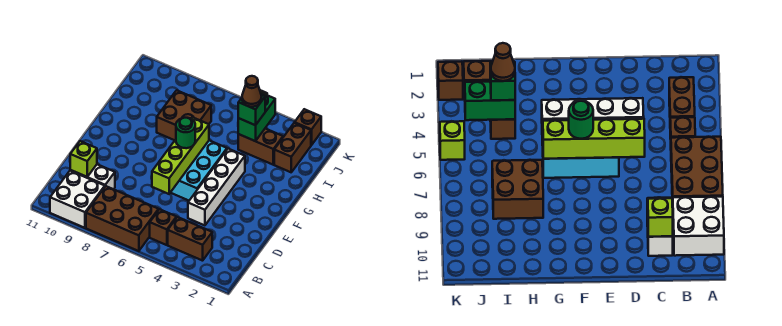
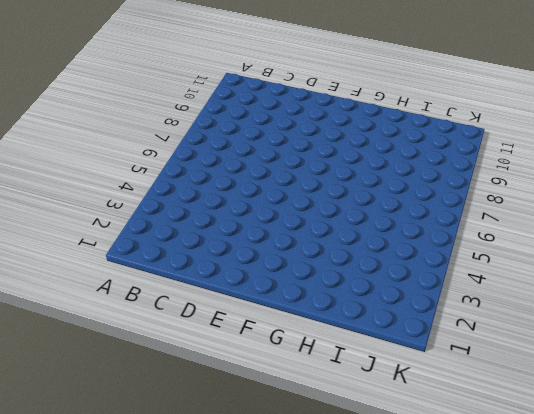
none -> brown 2x3 brick [86,186,159,251]
none -> white 2x2 brick [50,171,105,228]
none -> brown 1x2 brick [168,217,212,261]

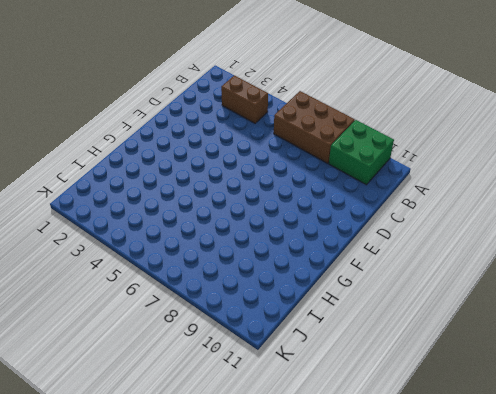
green 2x2 brick [329,120,394,185] -> white 2x2 brick [50,171,105,228]
none -> brown 1x1 brick [150,209,176,245]
none -> white 1x2 brick [70,164,115,189]
none -> white 1x4 brick [188,149,245,225]

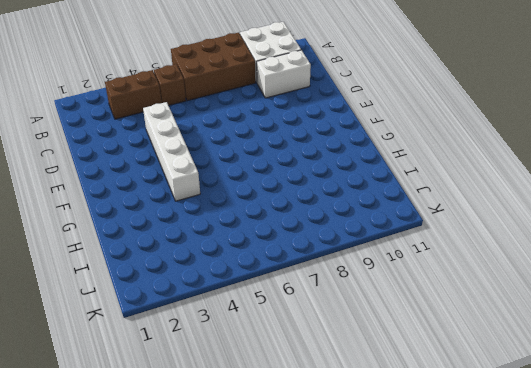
none -> cyan 2x3 brick [170,140,227,200]
none -> brown 2x2 brick [157,90,211,140]
none -> brown 1x2 brick [274,123,311,172]

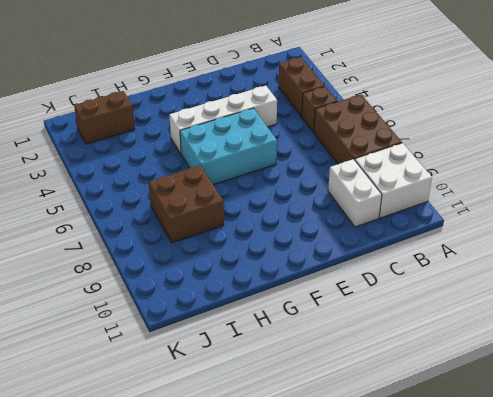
none -> brown 1x2 brick [238,129,283,165]
none -> brown 1x1 brick [295,109,321,145]
none -> lime 1x1 brick [440,121,465,160]

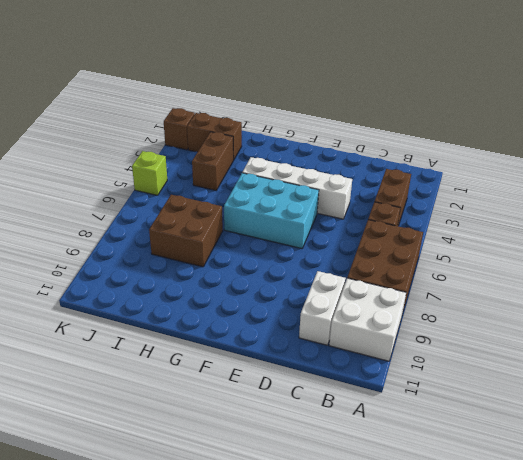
none -> lime 1x1 brick [70,141,97,177]
none -> lime 1x4 brick [152,117,209,194]
none -> green 1x2 brick [238,93,275,141]

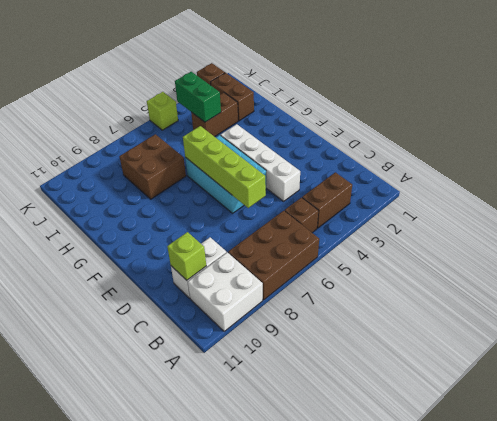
none -> green 1x1 round brick [176,118,195,148]
none -> green 1x1 brick [238,95,265,125]
none -> brown 1x1 cone [242,76,262,107]

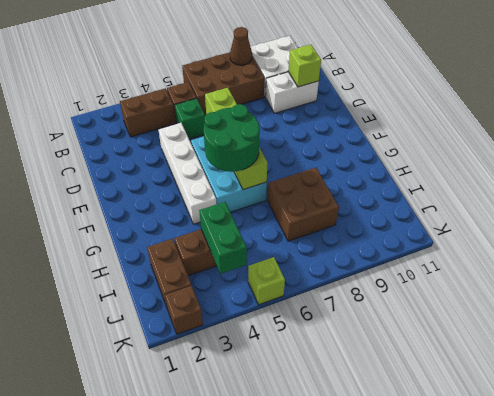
brown 1x1 cone [230,27,252,65] -> brown 1x1 cone moved to [242,76,262,107]
green 1x1 brick [175,98,205,139] -> green 1x1 brick moved to [238,95,265,125]
green 2x2 round brick [204,104,260,172] -> green 1x1 round brick [176,118,195,148]

